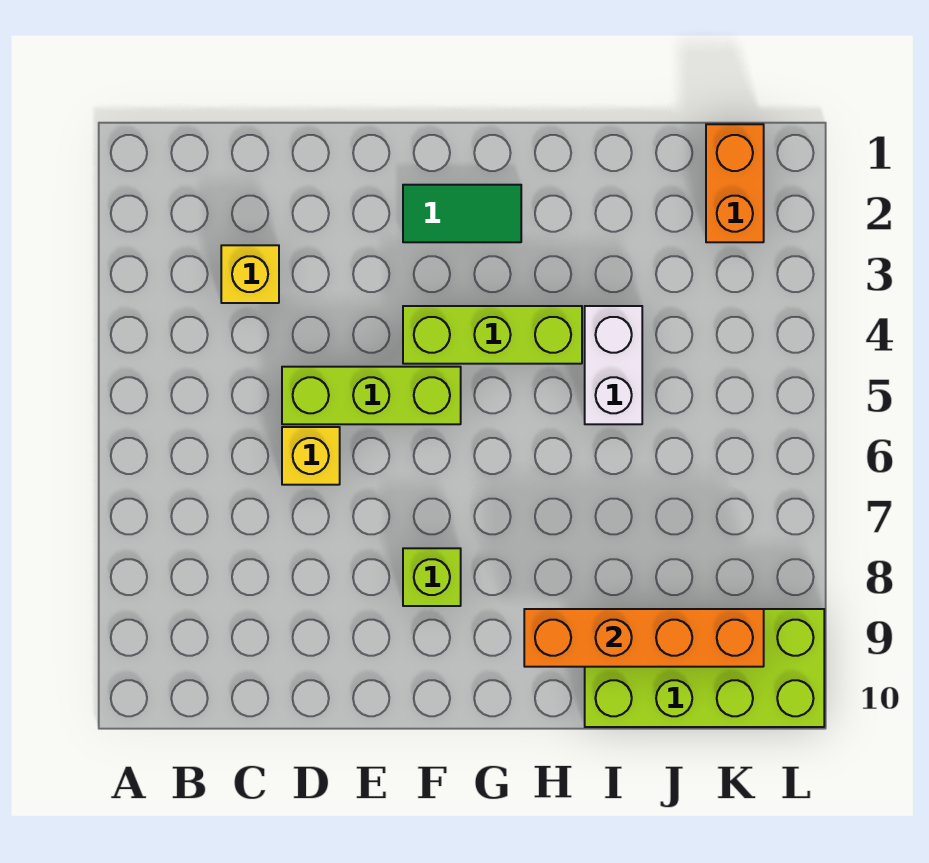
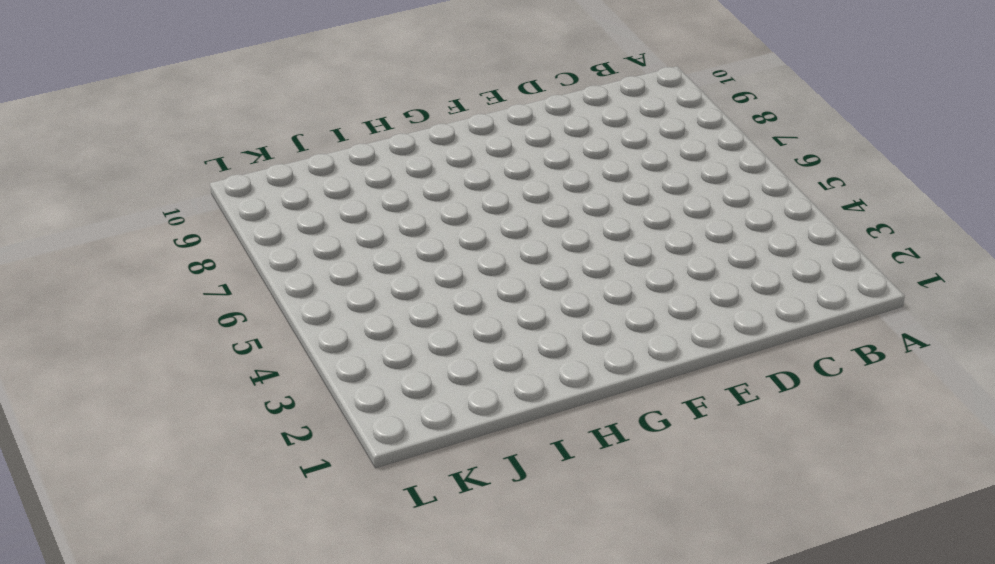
none -> yellow 1x1 brick [221,245,279,303]
none -> lime 1x3 brick [282,367,461,424]

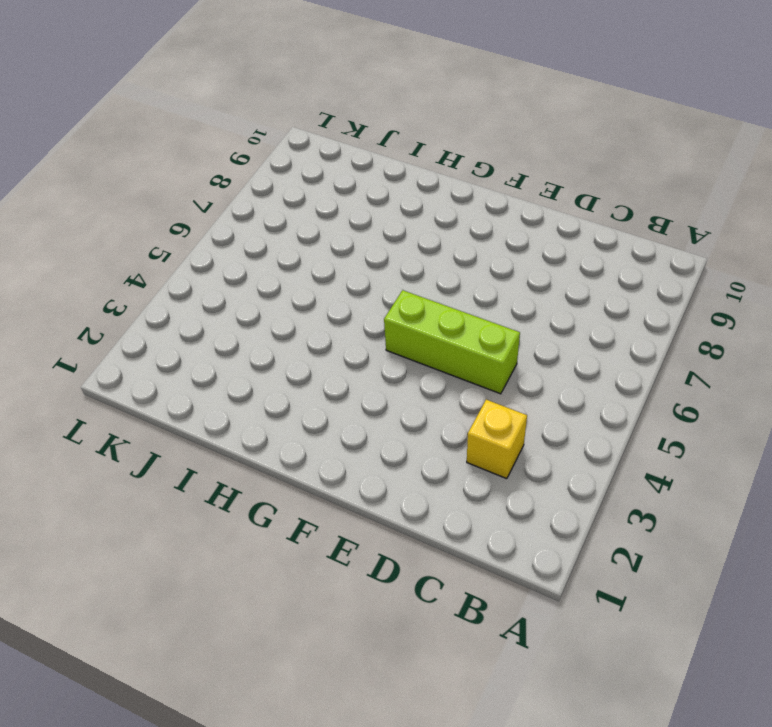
none -> yellow 1x1 brick [282,427,340,485]
none -> green 1x2 tile [403,185,521,242]

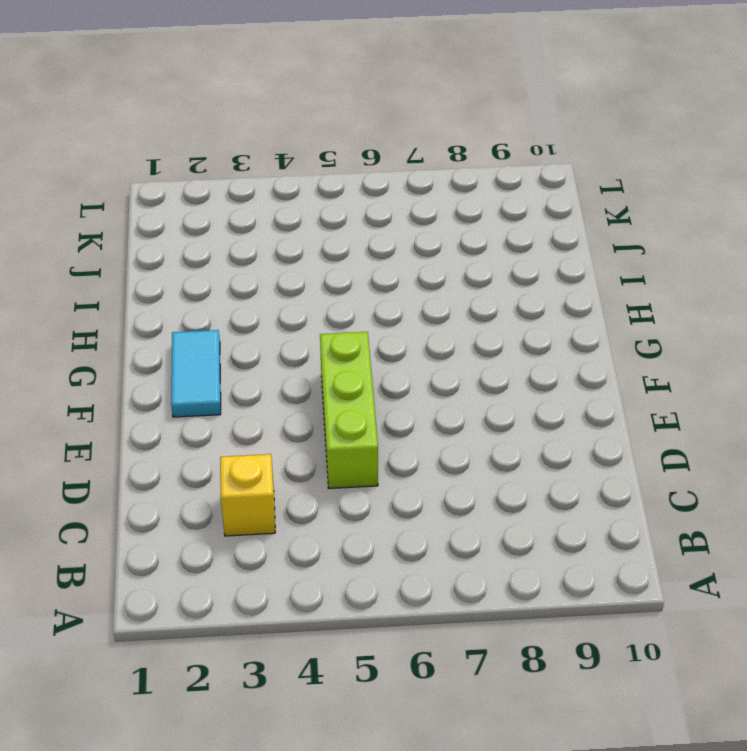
cyan 1x2 tile [171,330,221,417] -> green 1x2 tile [403,185,521,242]
none -> yellow 1x1 brick [282,427,340,485]
none -> lime 1x3 brick [403,306,582,364]

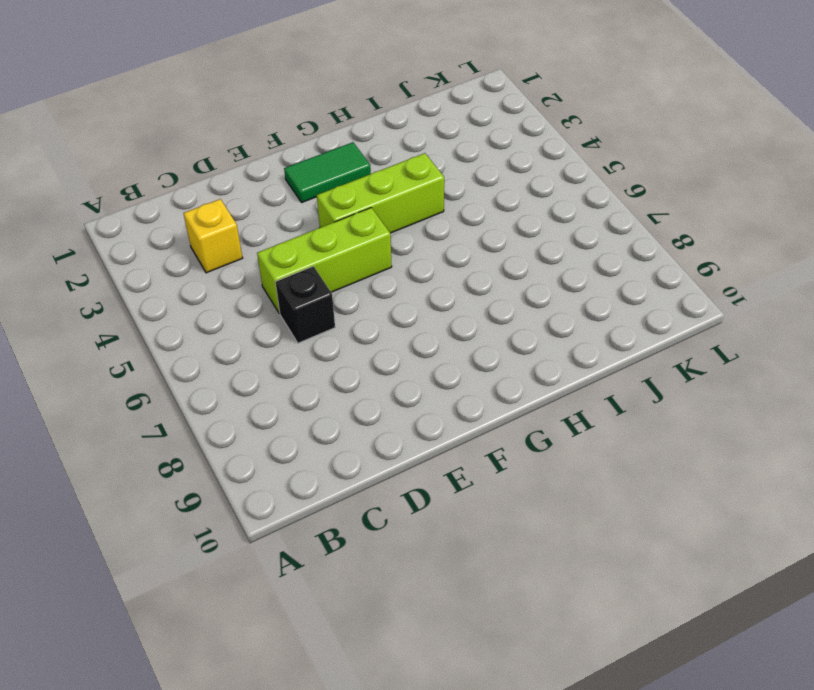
black 1x1 brick [275,266,335,343] -> yellow 1x1 brick [282,427,340,485]
none -> lime 1x1 brick [403,548,461,606]
none -> white 1x2 brick [585,306,642,424]

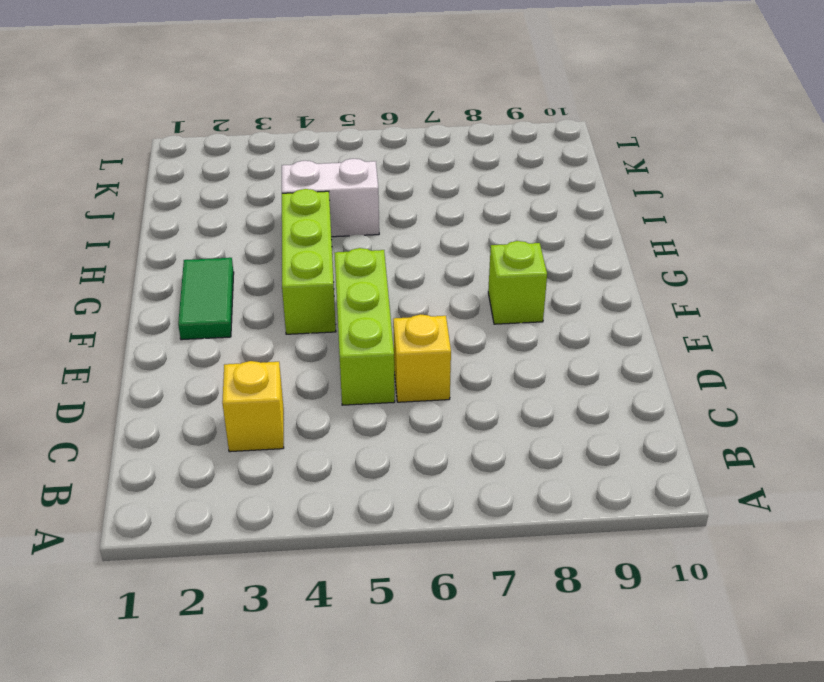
none -> lime 2x4 brick [585,609,824,727]
none -> orange 1x2 brick [706,124,764,242]

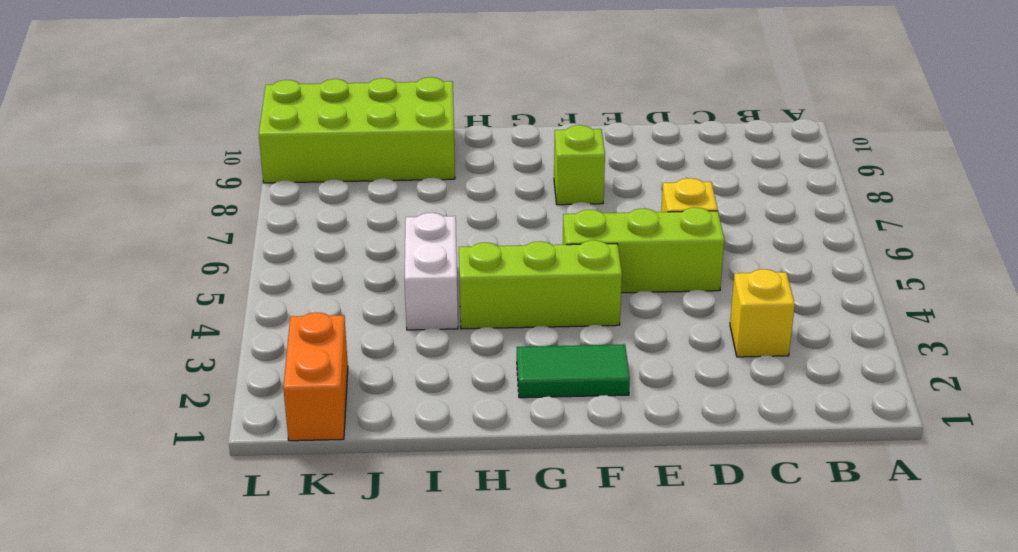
none -> orange 1x4 brick [524,609,764,667]

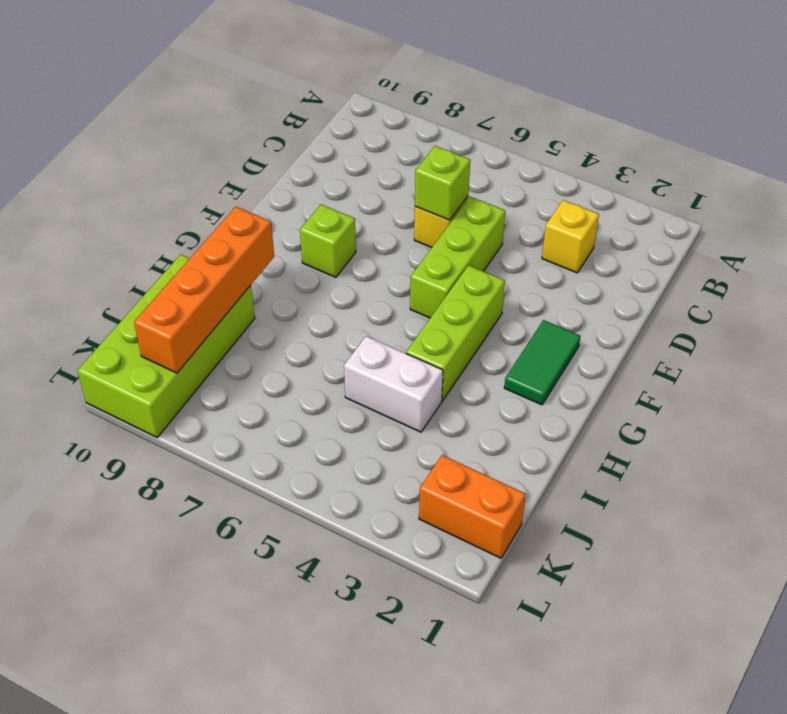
lime 1x1 brick [415,146,470,220] -> none

